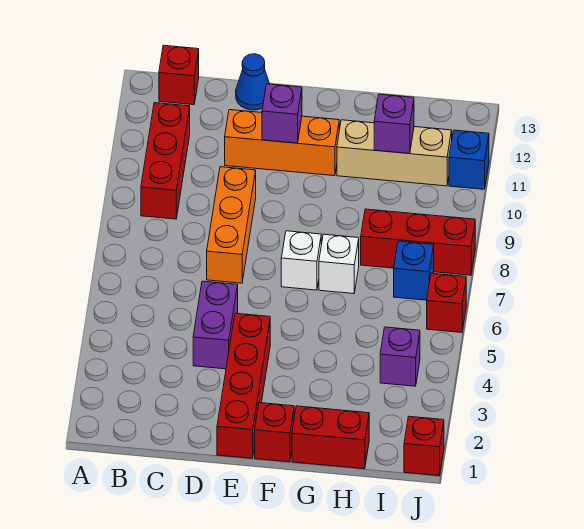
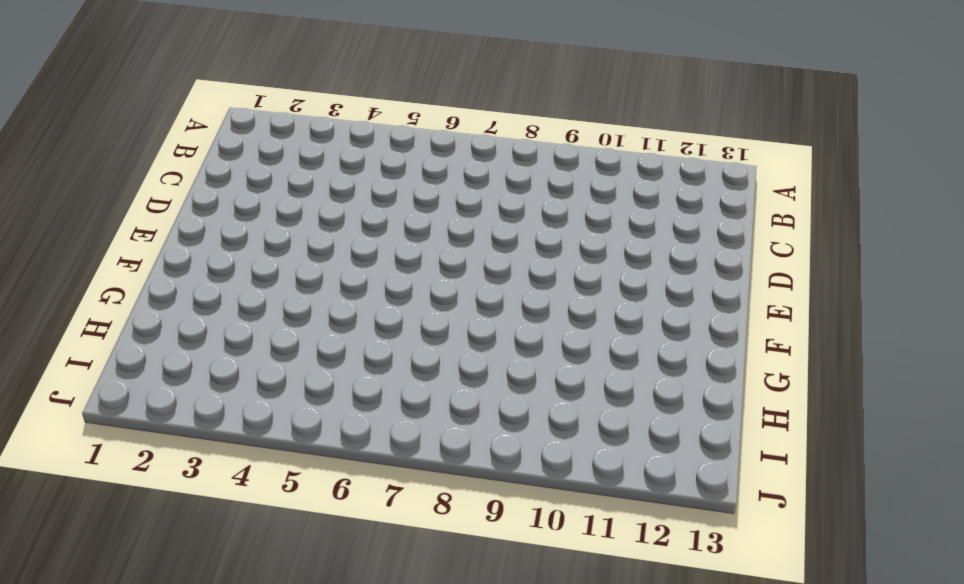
none -> red 1x3 brick [141,103,190,219]
none -> red 1x1 brick [159,45,199,105]
none -> purple 1x2 brick [193,281,238,369]

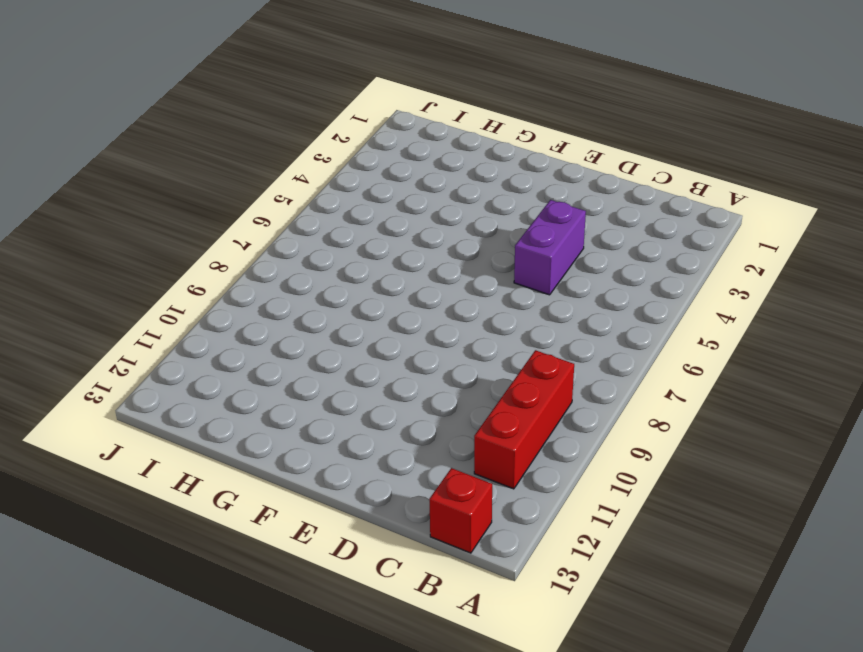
none -> orange 1x3 brick [207,167,256,283]
none -> orange 1x3 brick [225,110,339,176]
none -> blue 1x1 cone [236,54,270,110]

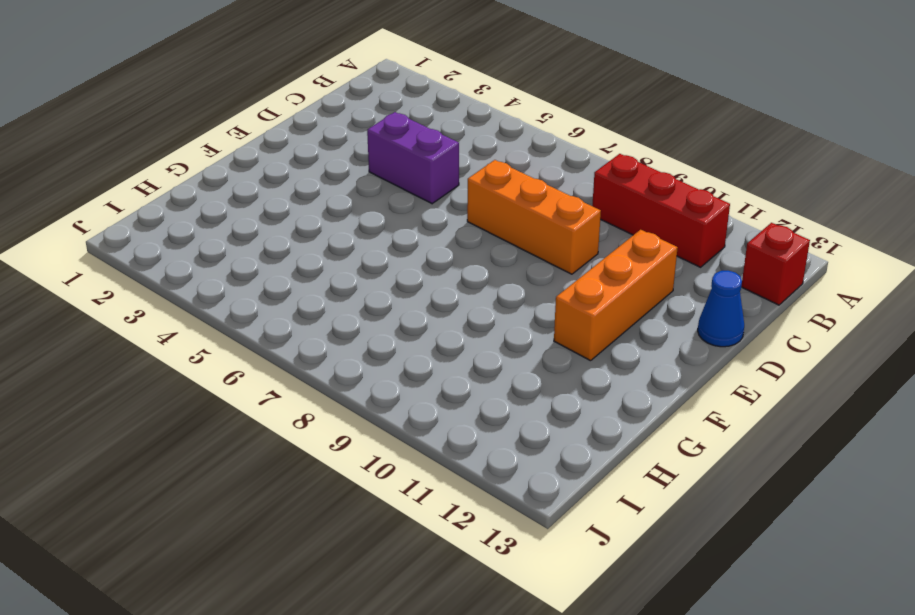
none -> red 1x4 brick [217,313,270,458]
none -> red 1x1 brick [255,403,294,462]
none -> white 1x1 brick [281,231,321,290]

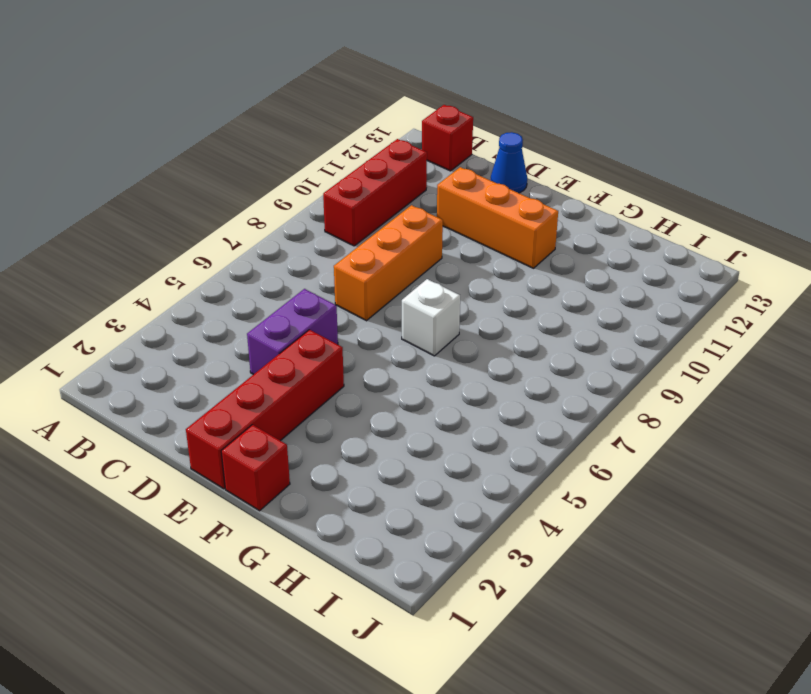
none -> red 1x2 brick [292,406,369,469]
none -> white 1x1 brick [319,234,359,294]
none -> tan 1x3 brick [337,120,452,186]

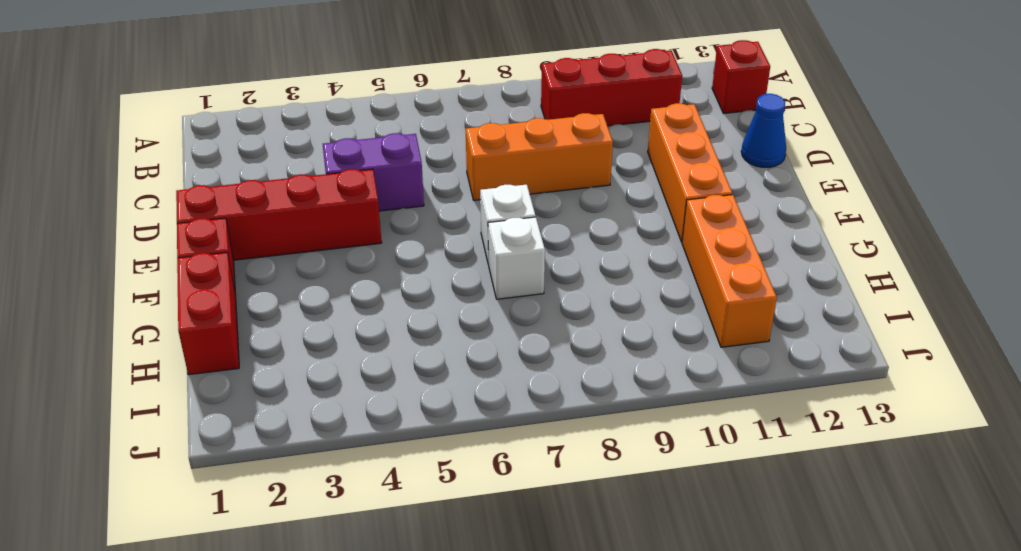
orange 1x3 brick [682,195,777,347] -> tan 1x3 brick [337,120,452,186]
none -> red 1x3 brick [361,209,475,275]
none -> purple 1x1 brick [380,327,420,386]
none -> blue 1x1 brick [394,241,434,300]

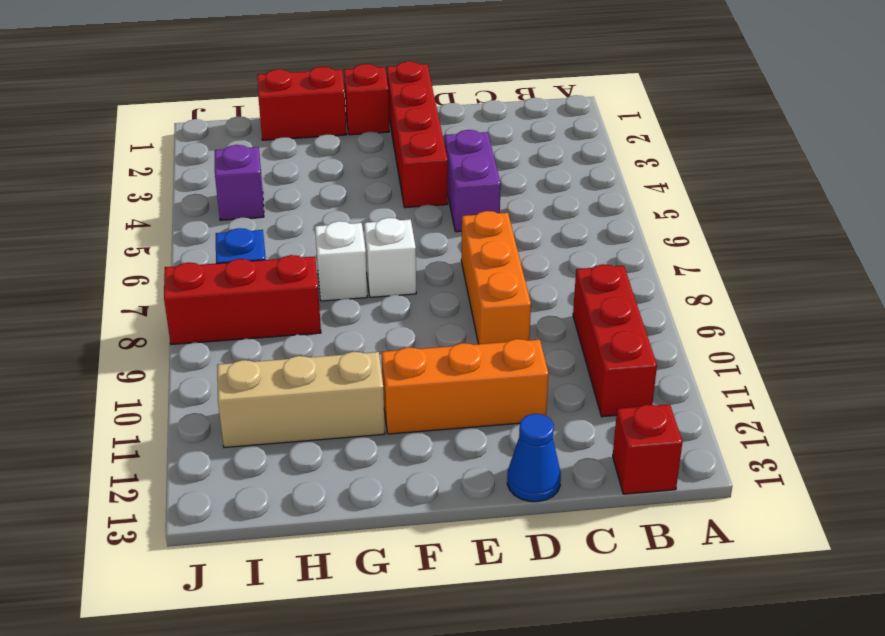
none -> red 1x1 brick [404,416,444,476]
none -> red 1x1 brick [427,273,466,333]
none -> blue 1x1 brick [449,130,489,189]

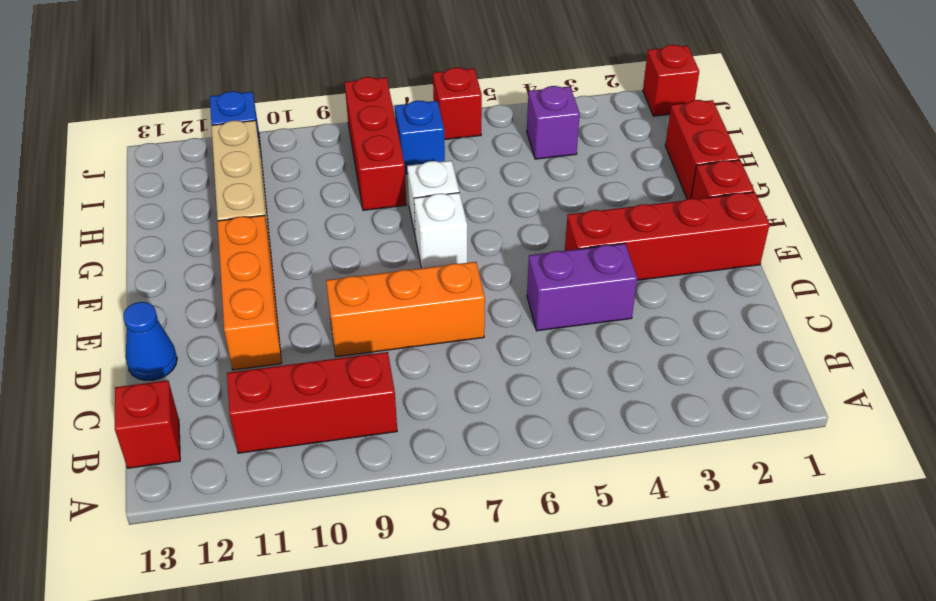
none -> purple 1x1 brick [262,84,302,143]
none -> purple 1x1 brick [374,94,414,154]

